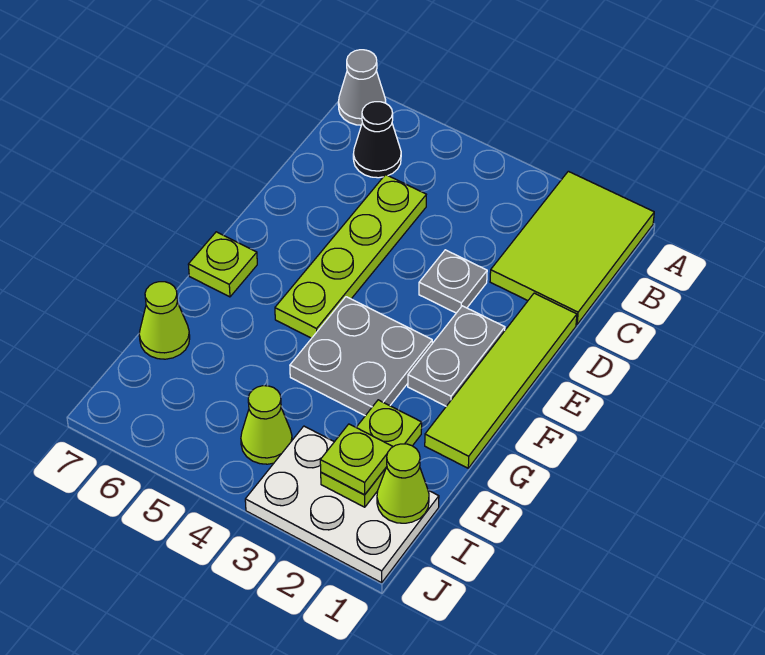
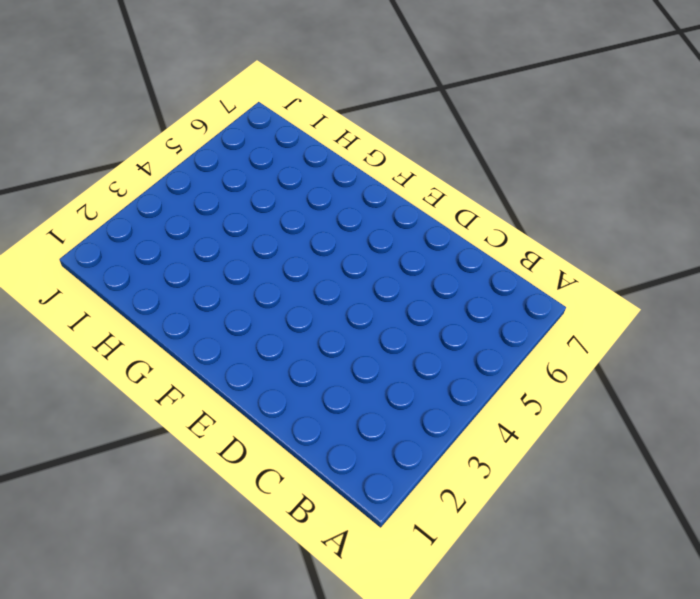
none -> lime 2x3 tile [490,171,654,324]
none -> grey 1x1 cone [338,50,386,125]
none -> black 1x1 cone [353,102,401,178]

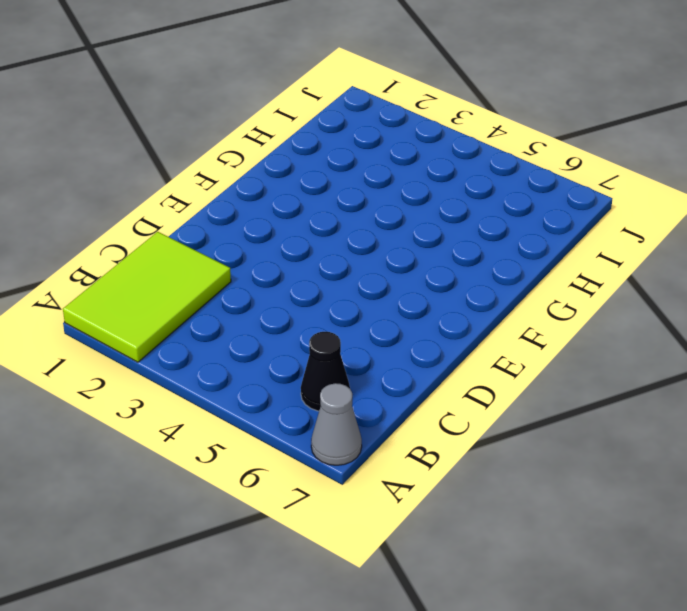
none -> lime 1x4 plate [275,175,426,338]
none -> lime 1x4 tile [425,293,577,468]
none -> grey 1x1 plate [419,250,487,313]

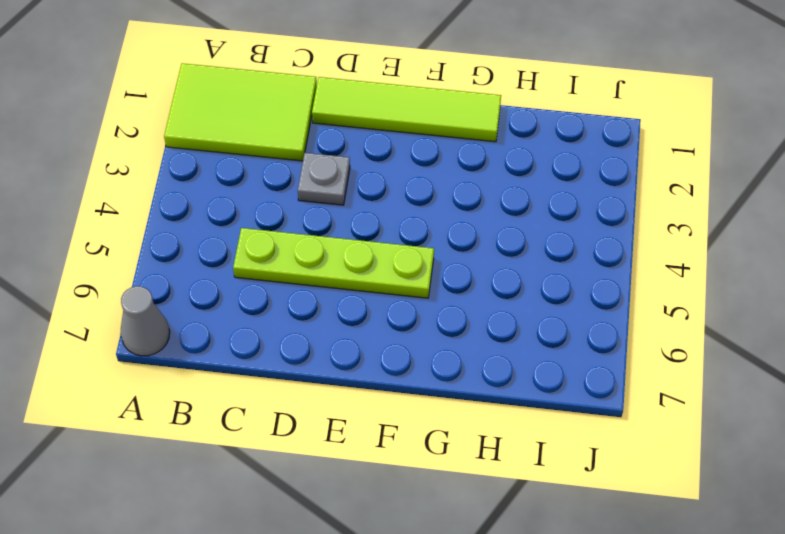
none -> black 1x1 cone [353,102,401,178]
none -> grey 1x2 plate [408,306,505,406]
none -> grey 2x2 plate [290,297,432,416]

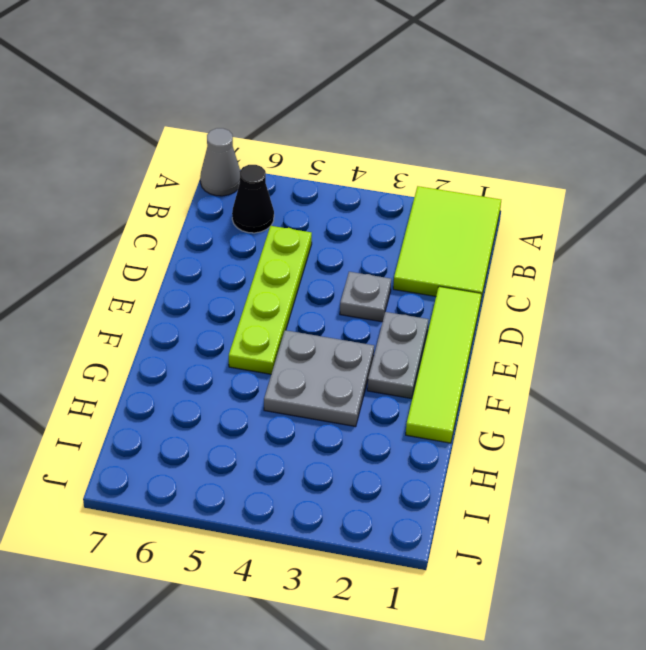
none -> lime 1x1 plate [188,232,257,297]
none -> lime 1x1 cone [139,282,190,359]
none -> white 2x3 plate [245,426,439,583]

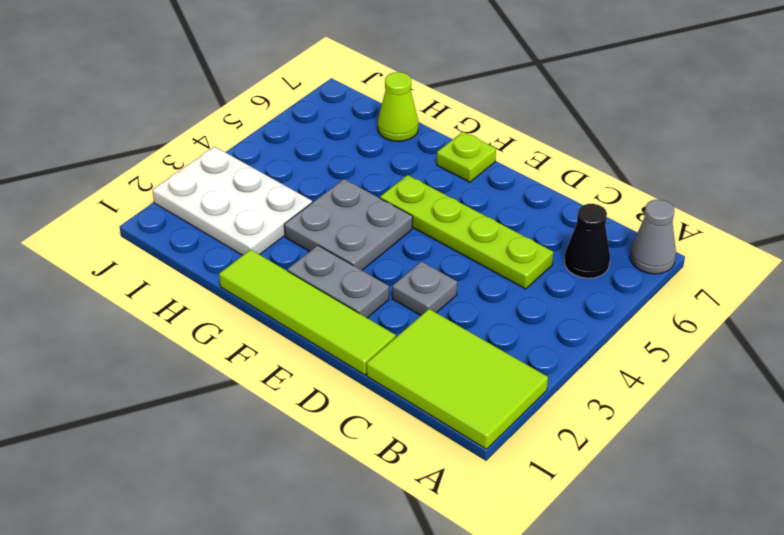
white 2x3 plate [152,147,312,255] -> white 2x3 plate turned to [245,426,439,583]
none -> lime 1x1 cone [241,386,292,464]
none -> lime 1x2 plate [321,400,422,507]
none -> lime 1x1 cone [377,444,429,523]

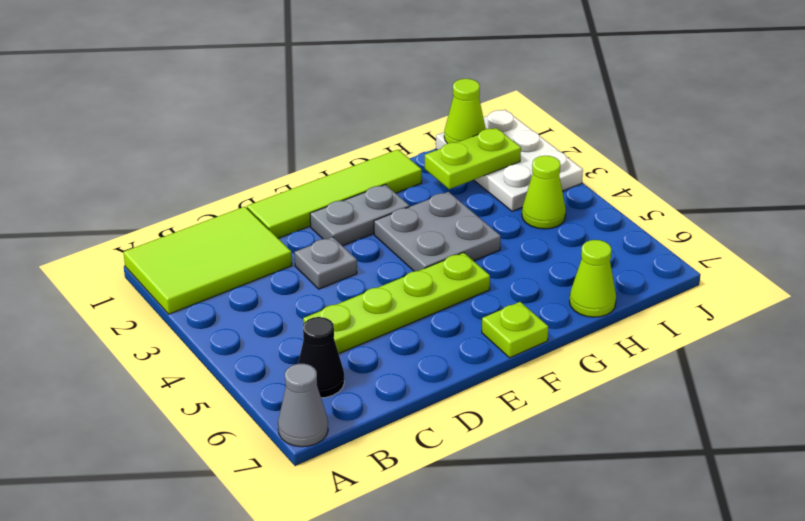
none -> lime 1x1 plate [320,424,393,495]

